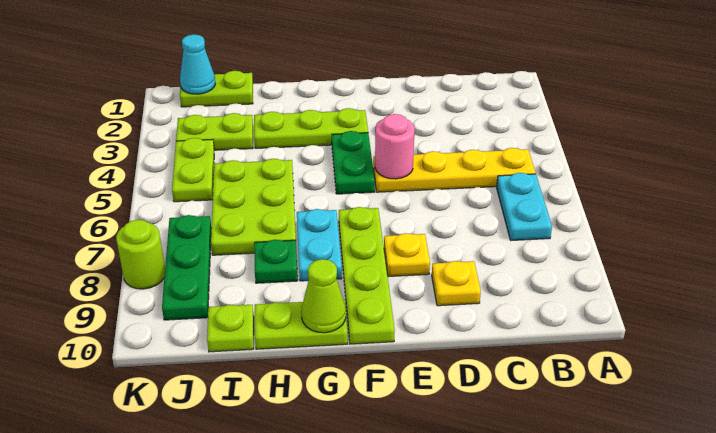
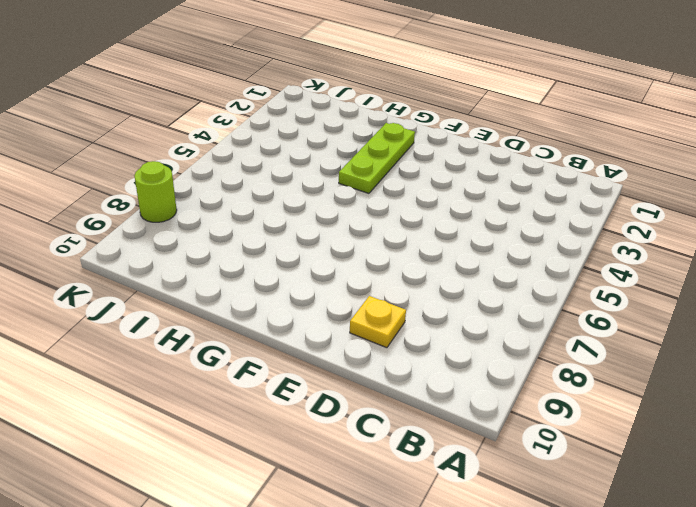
lime 1x3 plate [339,123,415,193] -> lime 1x3 plate turned to [254,108,368,148]
none -> yellow 1x4 plate [373,148,536,192]
none -> cyan 1x2 plate [497,173,552,240]
none -> yellow 1x1 plate [384,233,430,276]

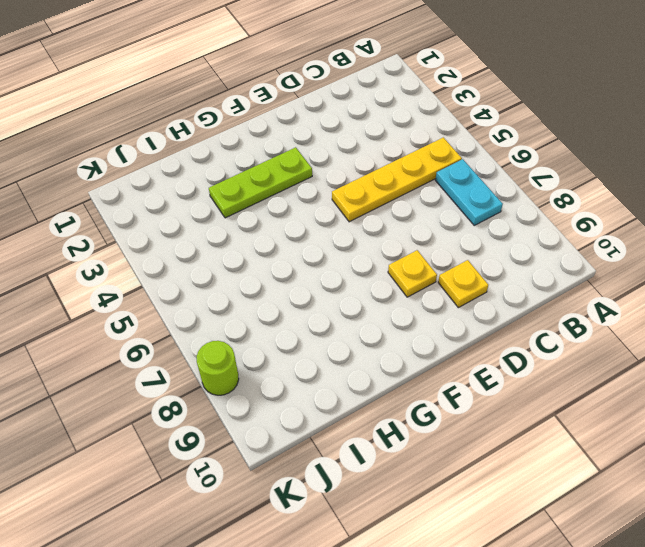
none -> green 1x2 plate [332,131,375,194]
none -> lime 1x4 plate [339,207,395,344]
none -> cyan 1x2 plate [297,209,342,281]

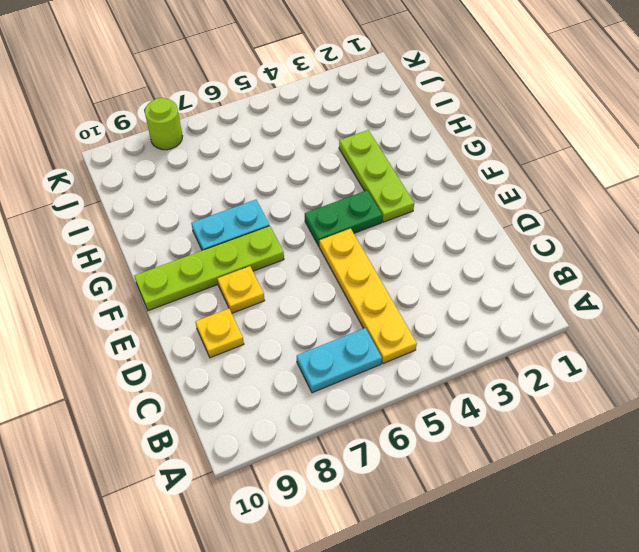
none -> lime 1x2 plate [255,300,348,349]
none -> lime 2x3 plate [211,159,296,255]
none -> green 1x1 plate [254,240,298,283]

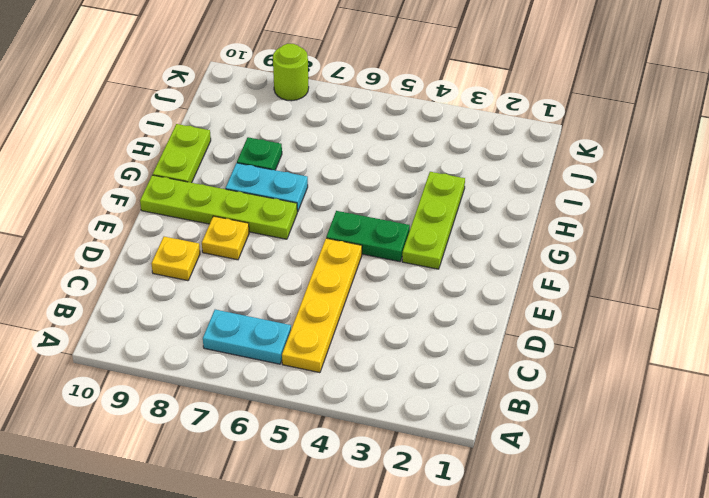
none -> lime 2x3 plate [211,159,296,255]
none -> lime 1x2 plate [180,71,253,107]
none -> lime 1x2 plate [176,113,253,150]

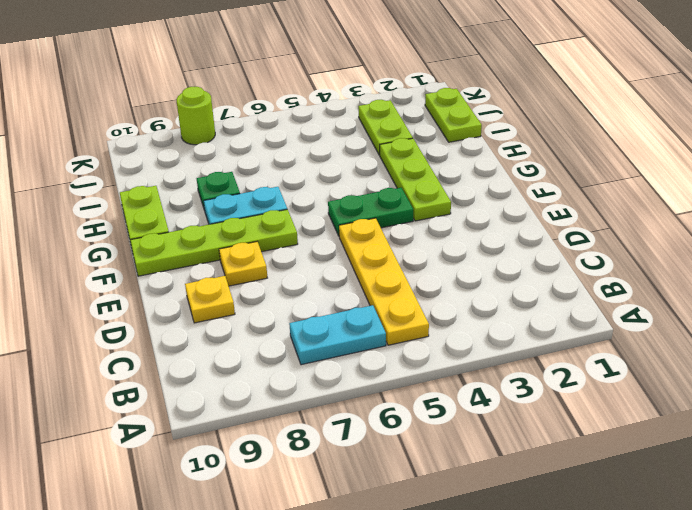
none -> lime 2x3 plate [211,159,296,255]
none -> lime 1x1 plate [207,305,254,352]
none -> lime 1x2 plate [172,138,214,202]

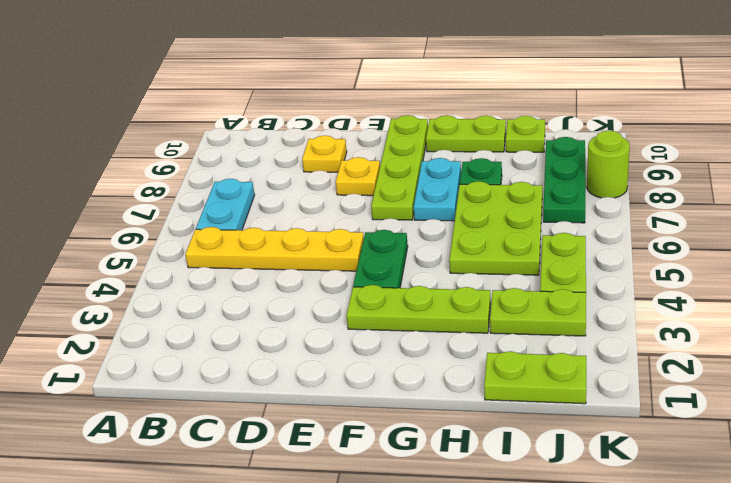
none -> pink 1x1 round brick [375,114,415,179]
none -> lime 1x1 cone [301,259,346,333]
none -> cyan 1x1 cone [180,34,215,94]

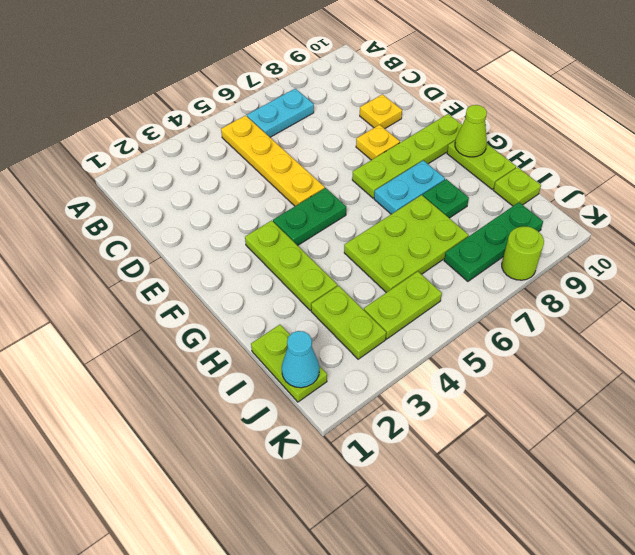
none -> pink 1x1 round brick [375,114,415,179]

